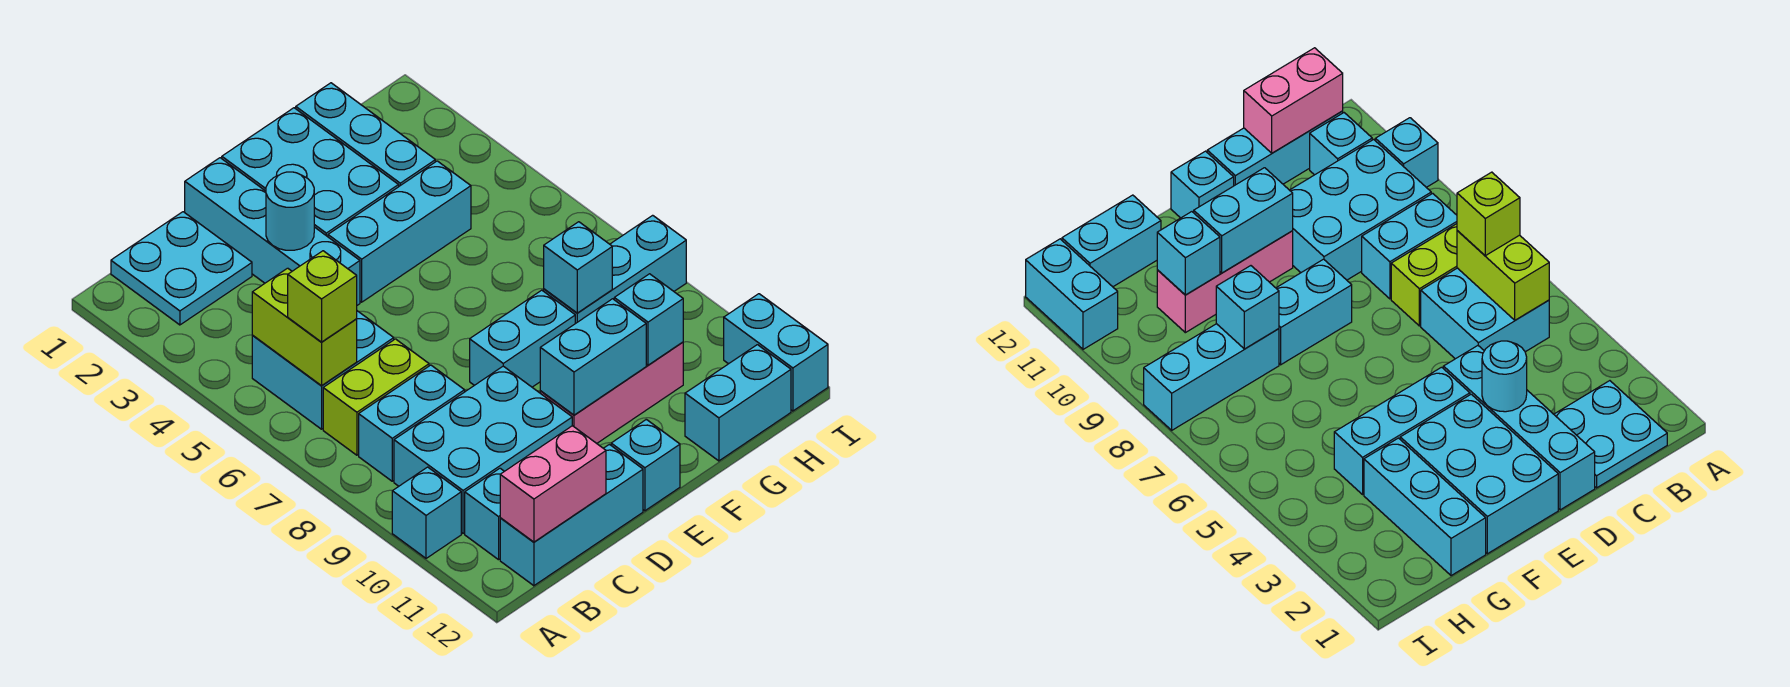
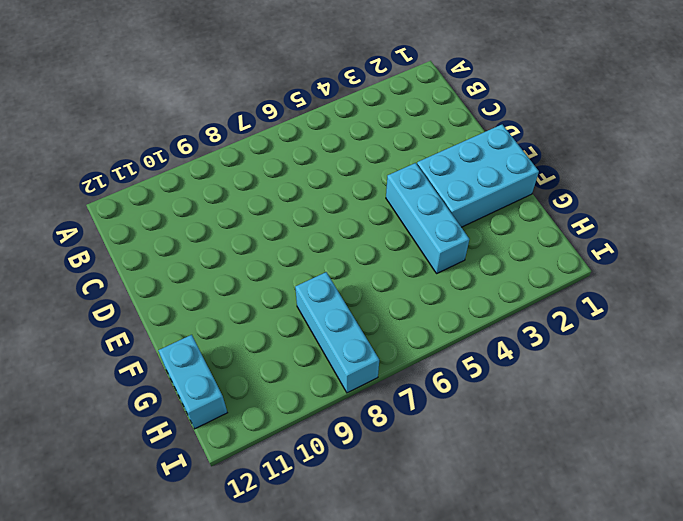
none -> cyan 1x1 brick [392,467,461,558]
none -> cyan 2x2 plate [111,212,252,325]
none -> cyan 2x2 brick [252,311,394,429]

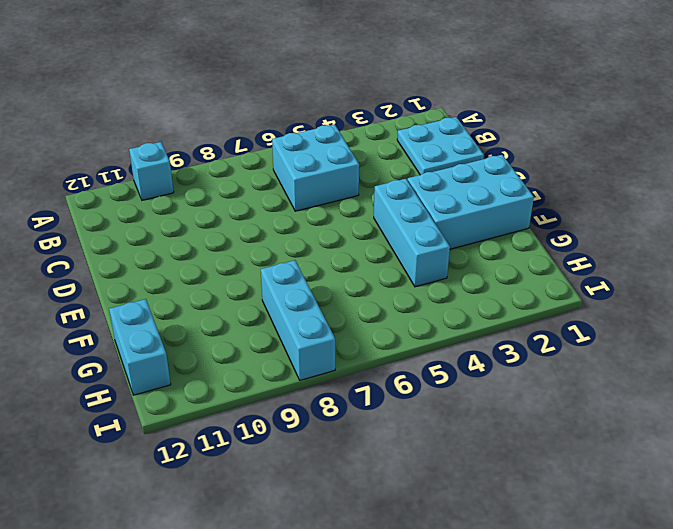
none -> lime 1x2 brick [323,339,429,455]
none -> cyan 1x2 brick [359,365,465,481]
none -> cyan 2x3 brick [394,366,572,533]

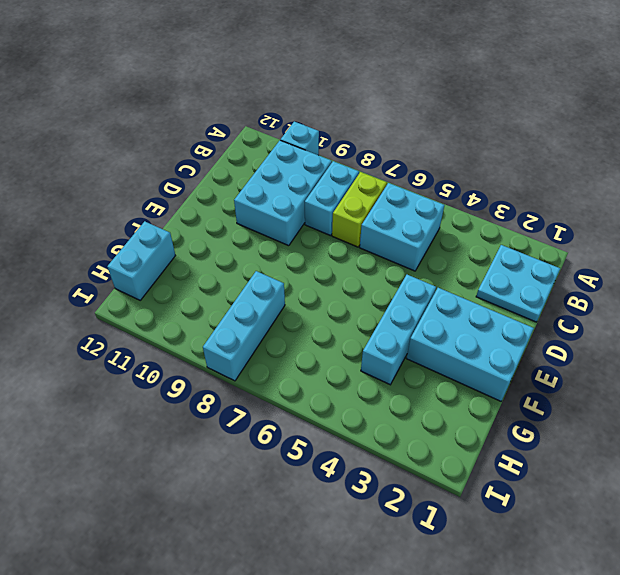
none -> cyan 1x1 brick [465,468,504,560]
none -> cyan 1x3 brick [500,444,643,586]
none -> cyan 1x4 brick [185,158,360,305]

